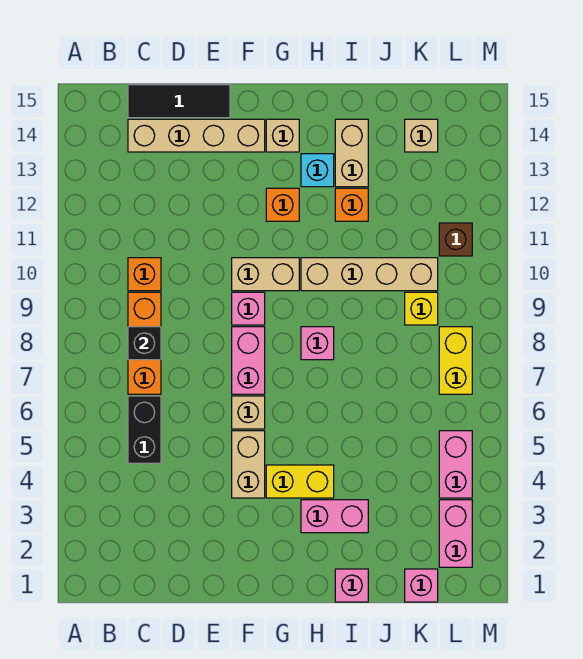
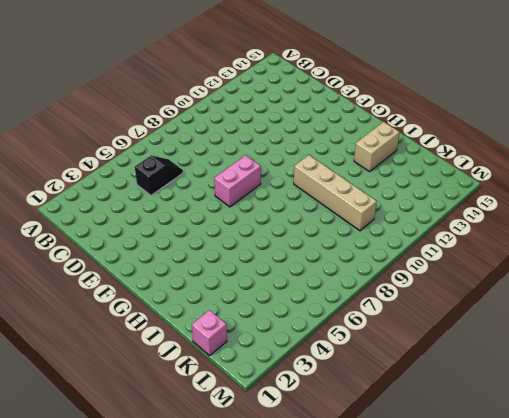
black 1x2 slope [135,155,183,195] -> black 1x2 brick [128,396,161,463]
none -> orange 1x3 brick [128,292,161,394]
none -> orange 1x1 brick [128,258,161,291]
none -> tan 1x4 brick [128,119,265,152]

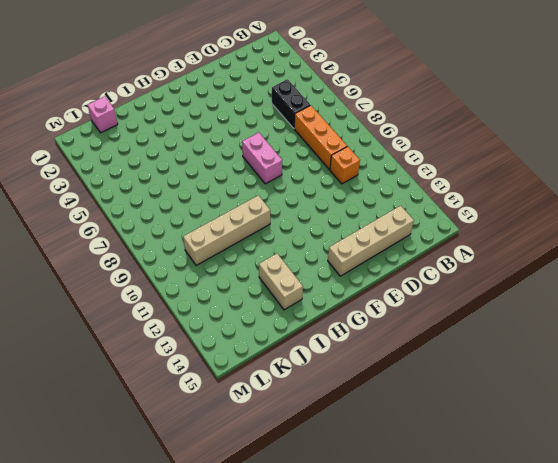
none -> black 1x3 tile [128,85,230,118]
none -> tan 1x2 brick [232,431,265,498]
none -> tan 1x1 brick [232,396,265,429]

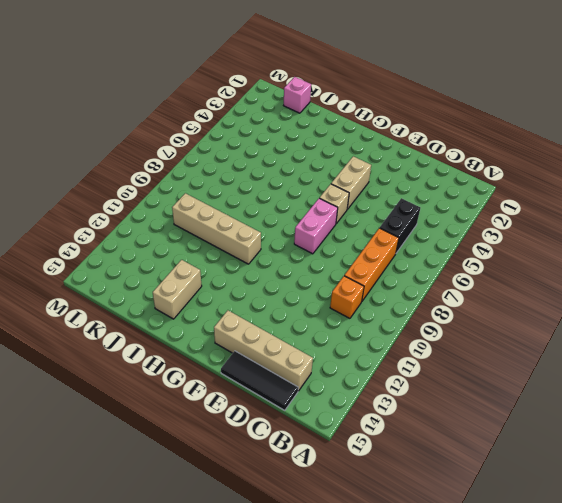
none -> pink 1x1 brick [232,292,265,325]
none -> tan 1x2 brick [232,258,299,291]
none -> yellow 1x2 brick [266,465,334,498]

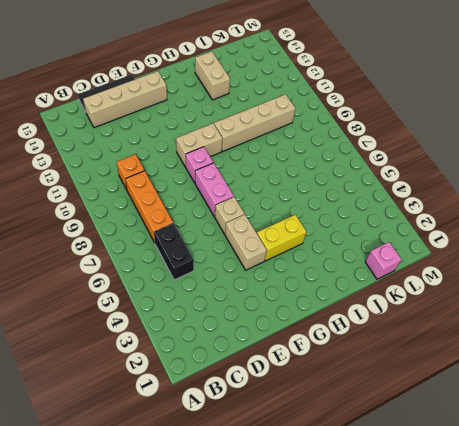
none -> orange 1x1 brick [266,188,299,221]
none -> tan 1x1 brick [266,119,299,152]
none -> pink 1x2 brick [301,500,368,533]

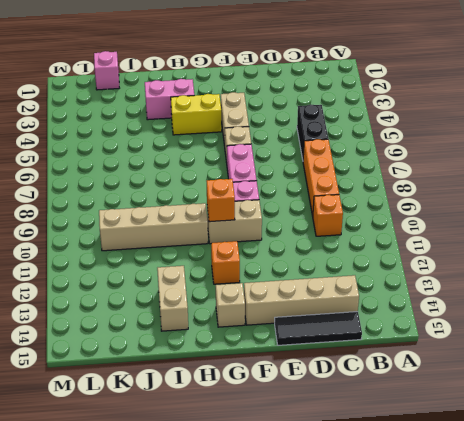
orange 1x1 brick [207,179,235,222] -> orange 1x1 brick moved to [335,188,368,221]
none -> pink 1x1 brick [301,327,334,360]
none -> cyan 1x1 brick [301,154,334,187]
none -> pink 1x1 brick [335,569,368,602]

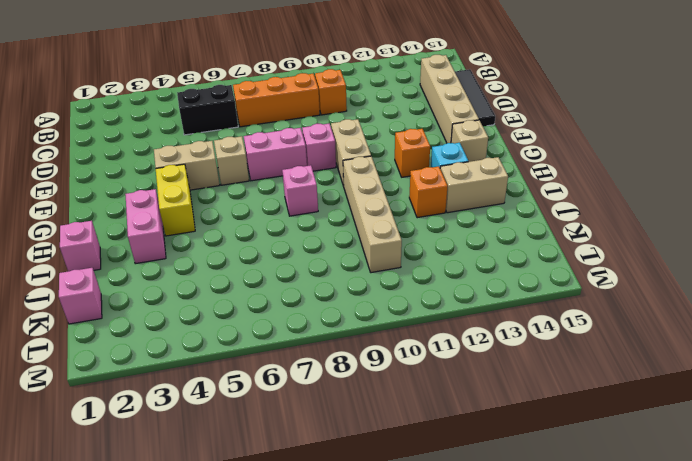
none -> yellow 1x1 brick [405,292,438,325]
none -> tan 1x1 brick [405,119,438,152]
none -> pink 1x2 brick [439,500,472,567]

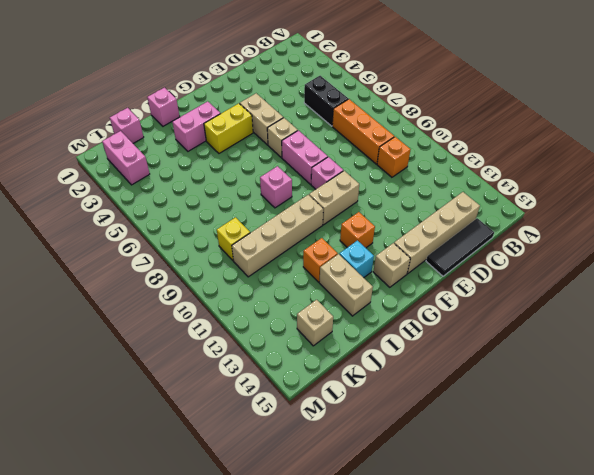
none -> pink 1x2 brick [439,431,472,498]
none -> yellow 1x2 brick [439,327,472,394]
none -> brown 1x1 brick [439,223,472,256]

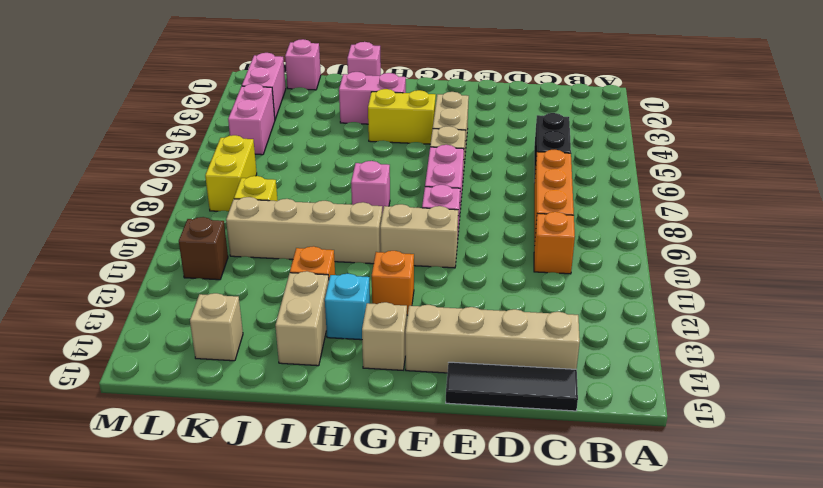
none -> black 1x1 brick [128,327,161,360]

